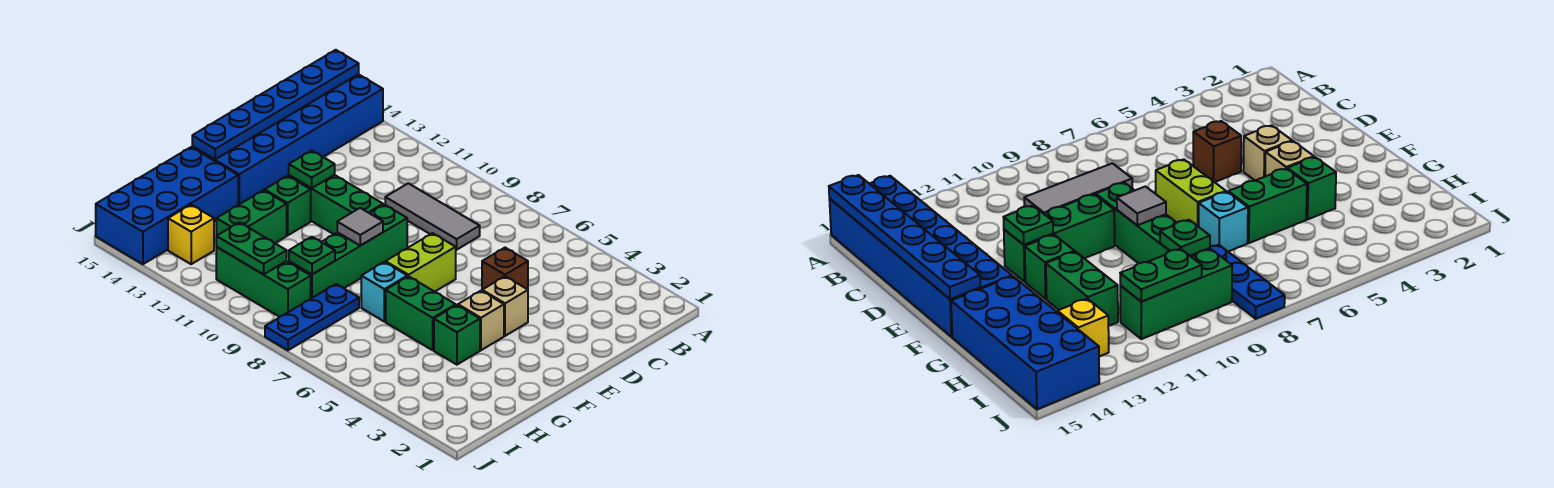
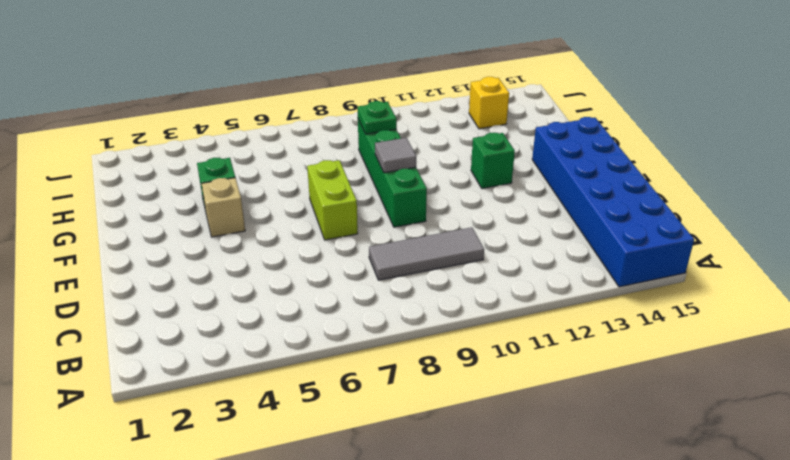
none -> brown 1x1 brick [482,248,528,290]
none -> tan 1x1 brick [482,276,528,336]
none -> green 1x3 brick [289,175,383,234]

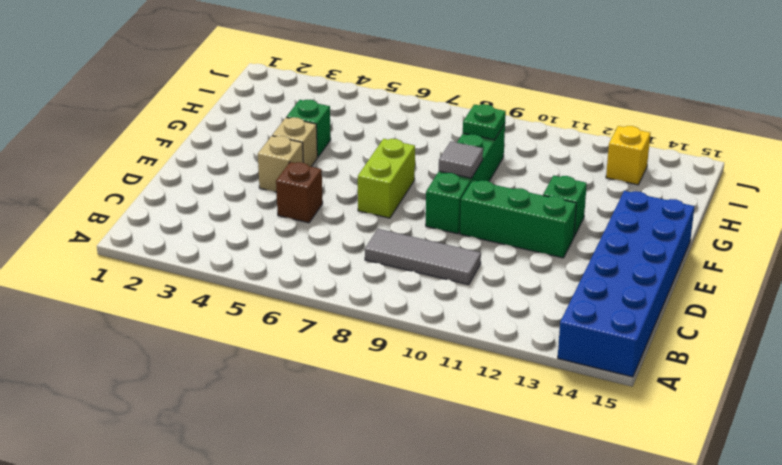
none -> green 1x2 brick [386,276,456,350]
none -> cyan 1x1 brick [361,262,407,322]
none -> green 1x2 brick [216,190,287,243]

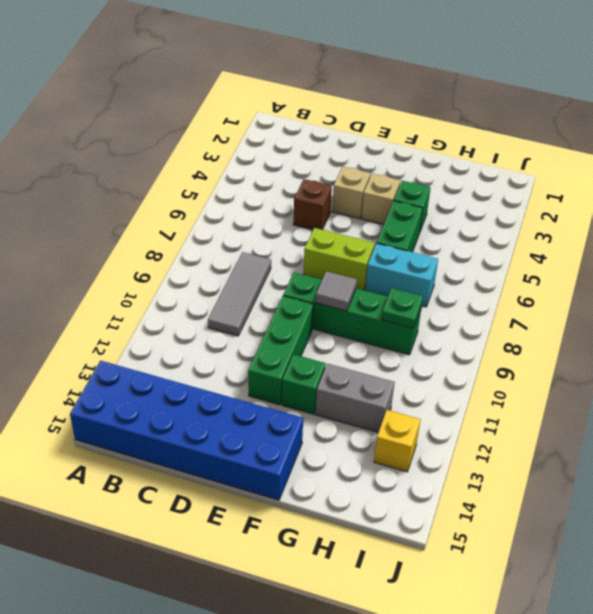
cyan 1x2 brick [365,243,438,307] -> cyan 1x1 brick [361,262,407,322]
grey 1x2 brick [315,364,395,432] -> green 1x2 brick [216,190,287,243]
none -> blue 2x4 brick [96,147,238,264]
none -> blue 1x3 plate [265,284,359,350]
none -> green 1x3 brick [216,247,311,317]

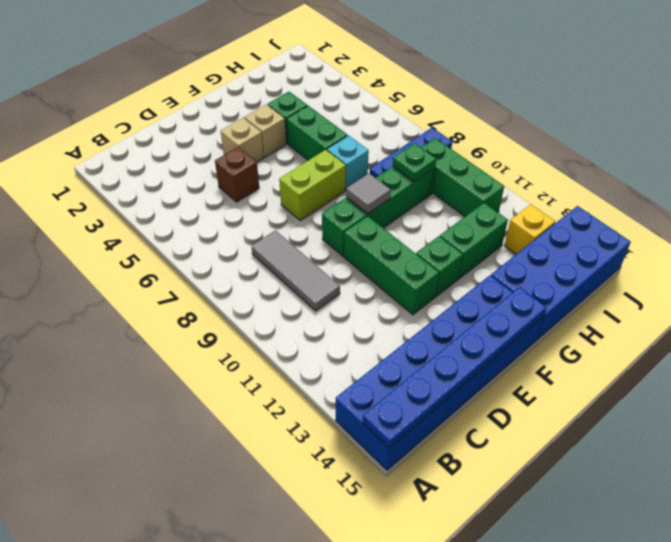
none -> green 1x1 plate [289,151,335,188]
none -> green 1x2 plate [216,222,287,274]

